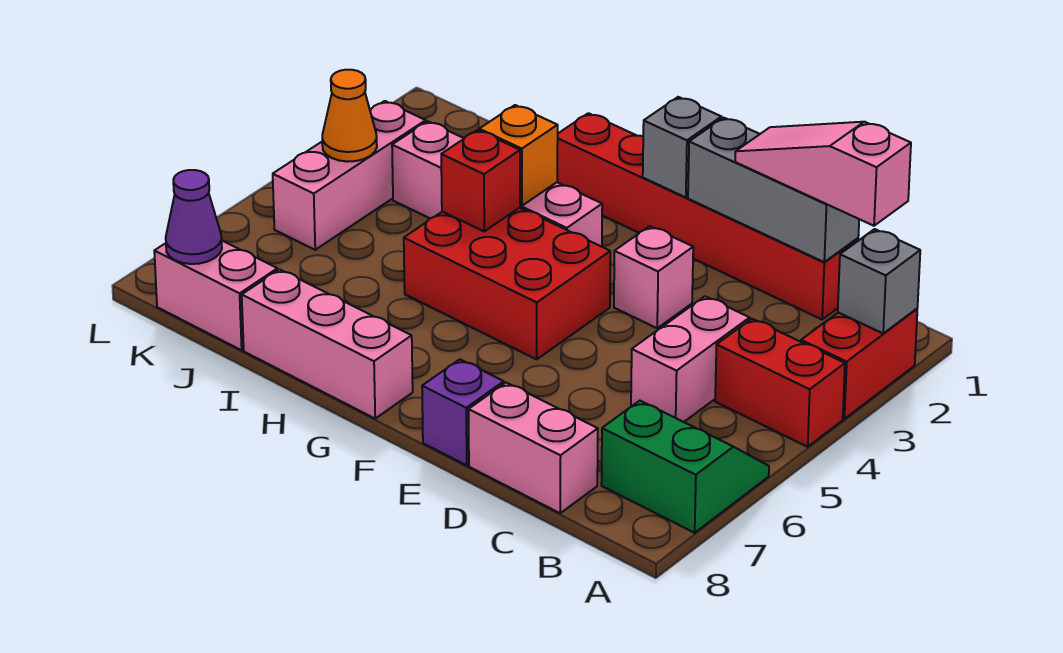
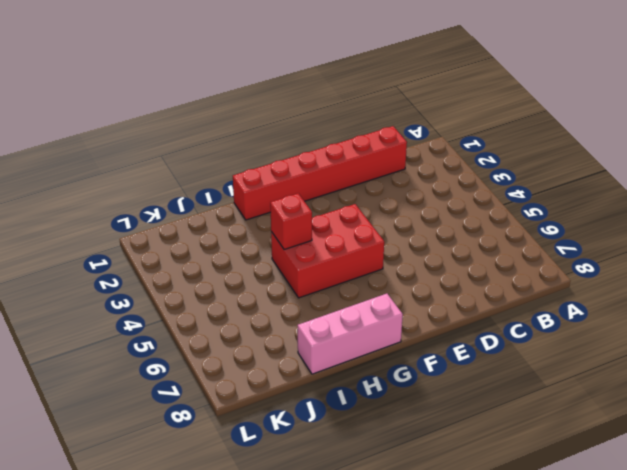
none -> red 1x2 brick [801,309,917,419]
none -> red 1x2 brick [715,319,845,447]
none -> green 2x2 slope [601,401,769,533]

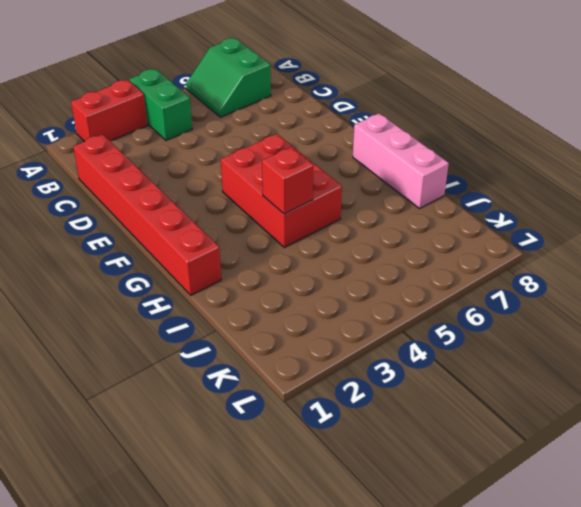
green 1x2 brick [129,69,192,140] -> red 1x2 brick [715,319,845,447]
none -> pink 1x2 brick [631,296,750,422]
none -> pink 1x2 brick [469,383,598,513]
none -> pink 1x1 brick [614,226,693,328]

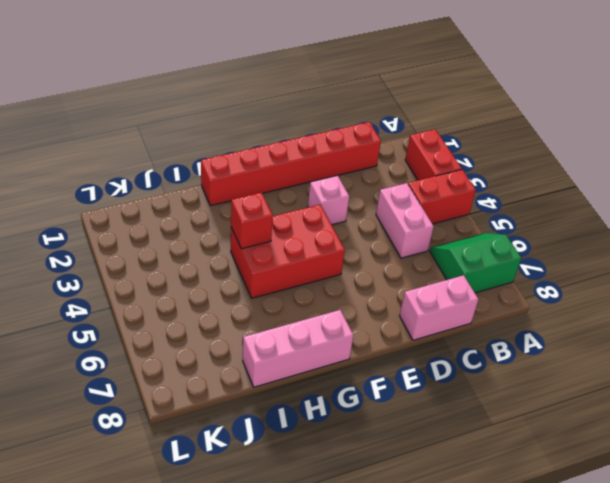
none -> purple 1x1 brick [422,359,504,465]
none -> pink 1x4 brick [392,121,602,247]
none -> pink 1x2 brick [154,241,278,350]

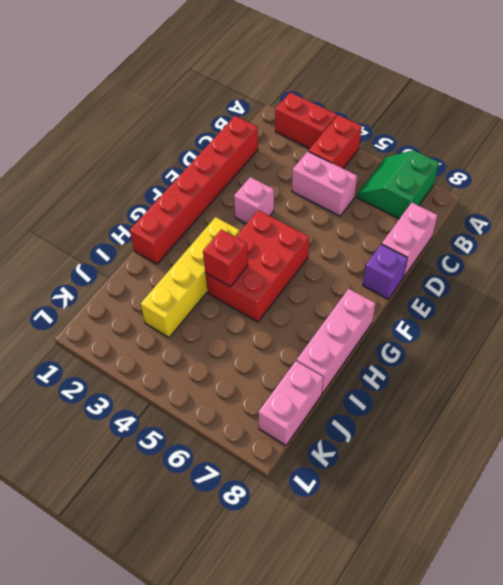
yellow 1x4 brick [141,217,240,337] -> pink 1x4 brick [392,121,602,247]
none -> pink 1x3 brick [273,101,426,250]
none -> grey 1x1 brick [838,229,920,333]
none -> grey 1x3 brick [688,118,859,262]

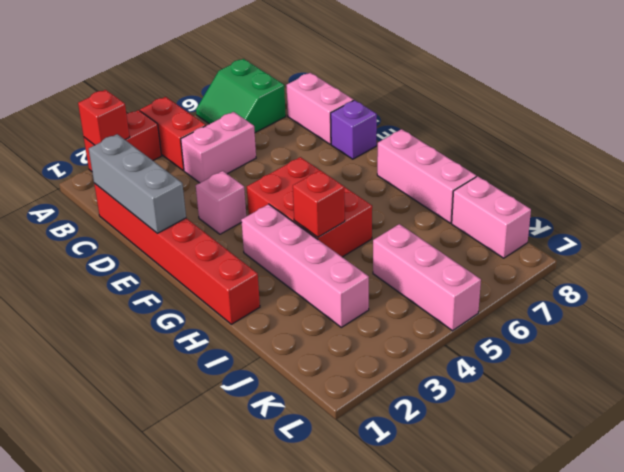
red 1x1 brick [78,90,130,145] -> grey 1x1 brick [838,229,920,333]
pink 1x3 brick [373,224,481,331] -> pink 1x3 brick turned to [273,101,426,250]
none -> grey 1x1 brick [643,97,721,197]
none -> orange 1x1 brick [479,105,558,206]
none -> orange 1x1 cone [322,70,377,162]

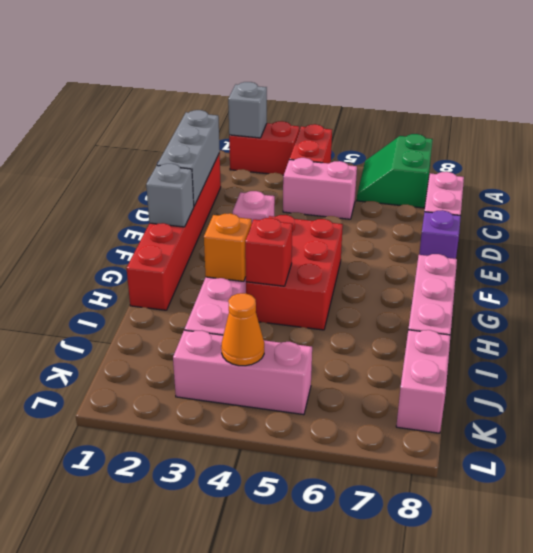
none -> purple 1x1 cone [166,170,222,264]
none -> pink 1x3 slope [735,122,911,226]

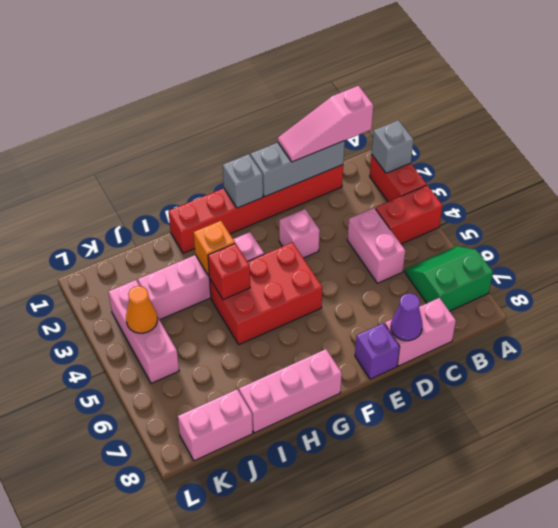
purple 1x1 cone [391,293,423,341] -> purple 1x1 cone moved to [166,170,222,264]

